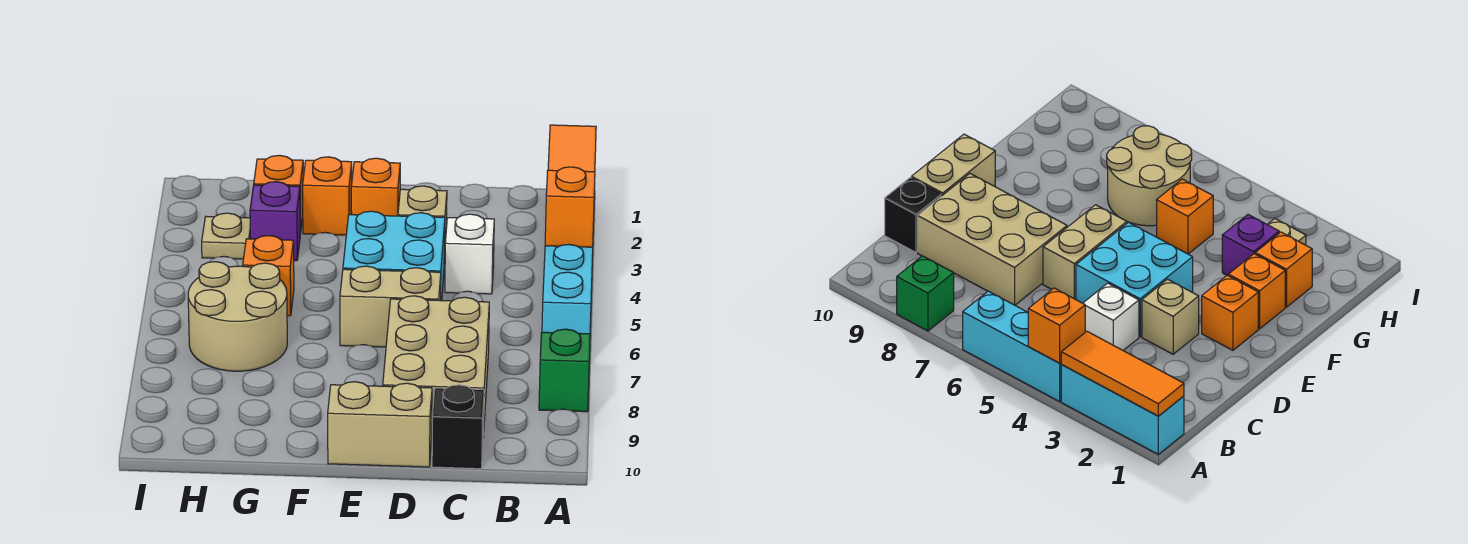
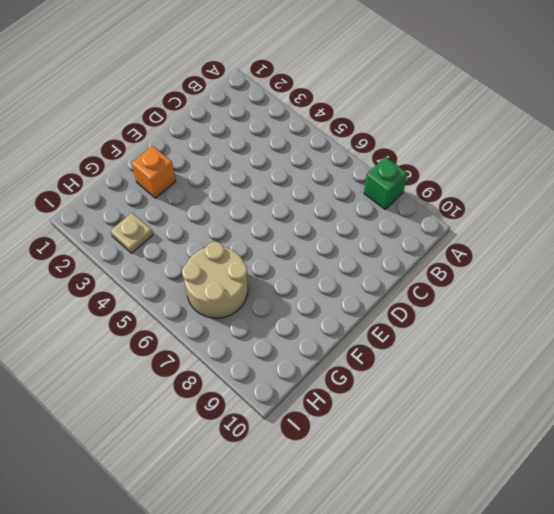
none -> cyan 1x3 brick [1061,364,1184,454]
none -> cyan 1x3 brick [542,244,593,334]
none -> white 1x1 brick [445,214,494,294]

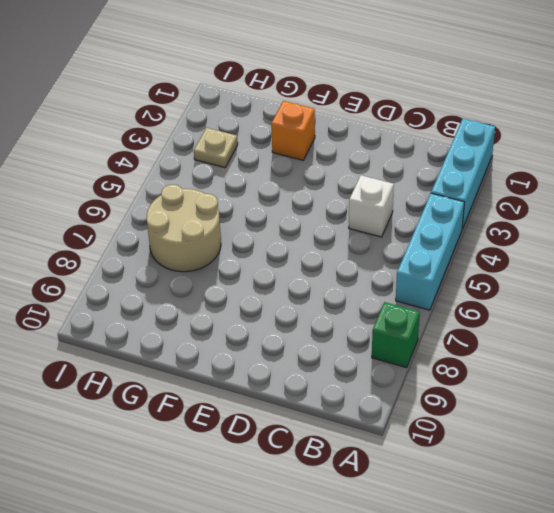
none -> tan 2x3 brick [383,296,489,438]
none -> black 1x1 brick [432,385,484,469]
none -> tan 1x1 brick [398,186,447,265]

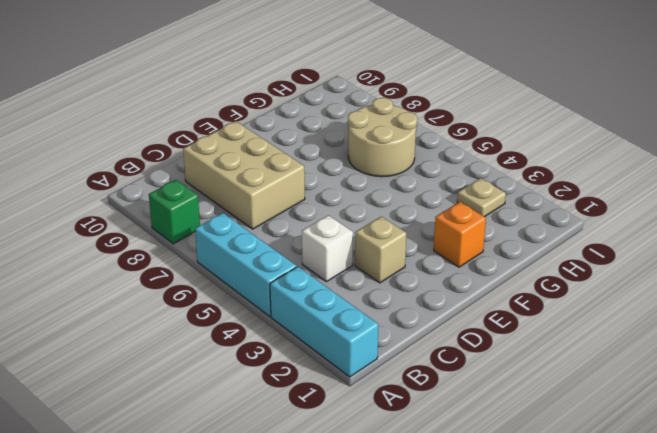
none -> black 1x1 brick [432,385,484,469]
none -> cyan 2x2 brick [343,211,445,301]
none -> tan 1x2 brick [340,266,441,347]

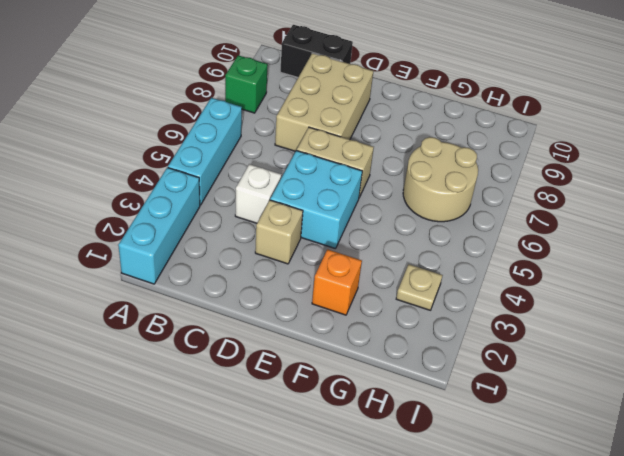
black 1x2 brick [280,25,353,77] -> black 1x1 brick [432,385,484,469]
none -> tan 1x2 brick [328,382,432,467]
none -> orange 1x1 brick [351,158,400,216]
none -> orange 1x1 brick [254,155,303,233]

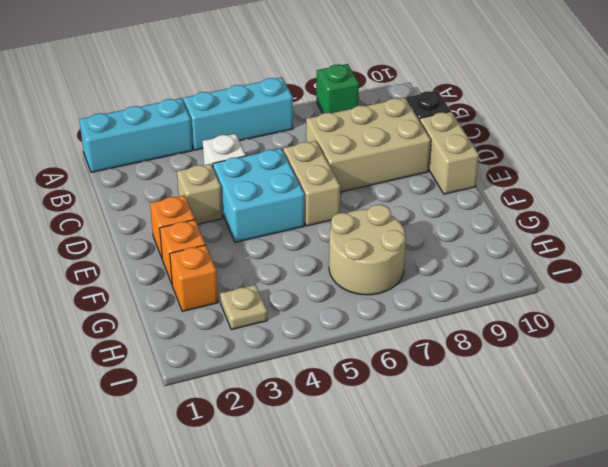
none -> purple 1x1 brick [250,182,300,261]
none -> orange 1x1 brick [243,236,294,316]
none -> orange 1x3 tile [548,125,596,172]

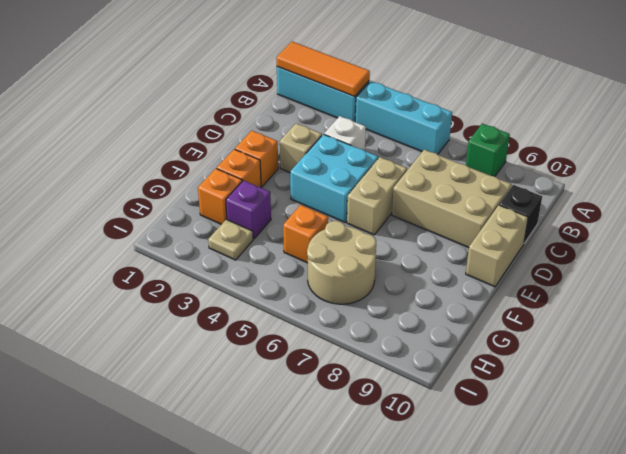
none -> orange 1x1 brick [545,167,595,247]

